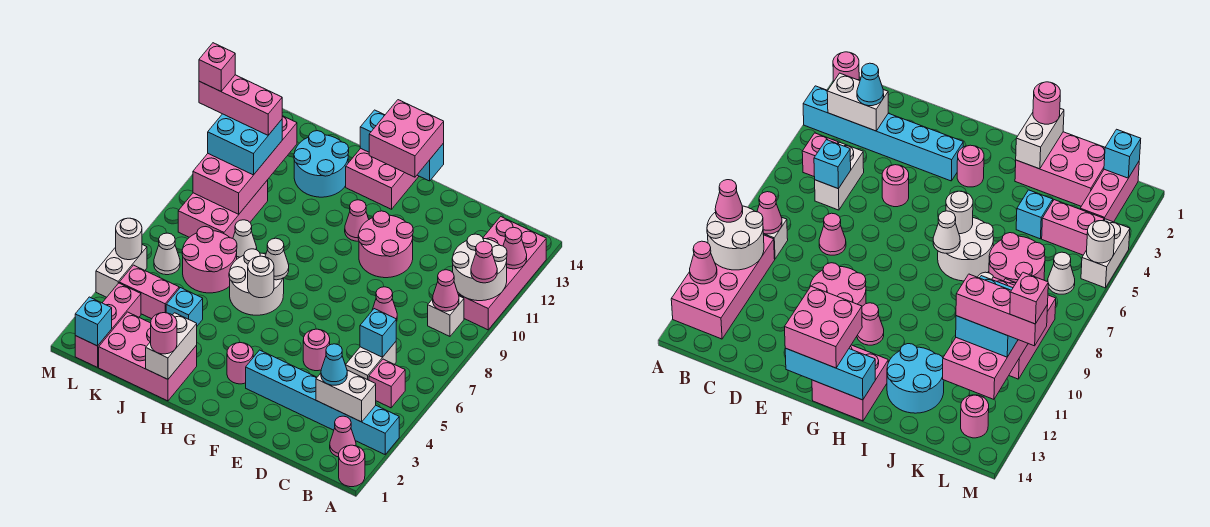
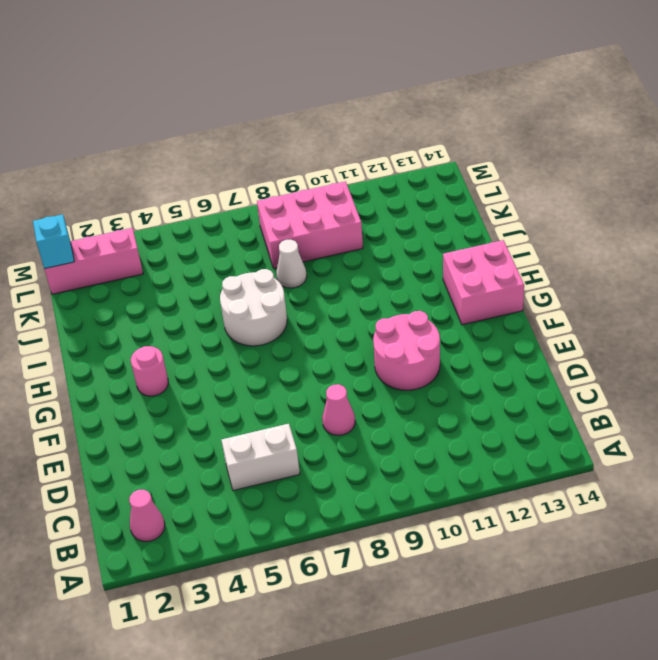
none -> pink 1x1 round brick [339,445,365,487]
none -> cyan 1x6 brick [246,350,399,454]
none -> pink 2x4 brick [458,217,546,330]
none -> pink 1x1 brick [369,359,405,408]

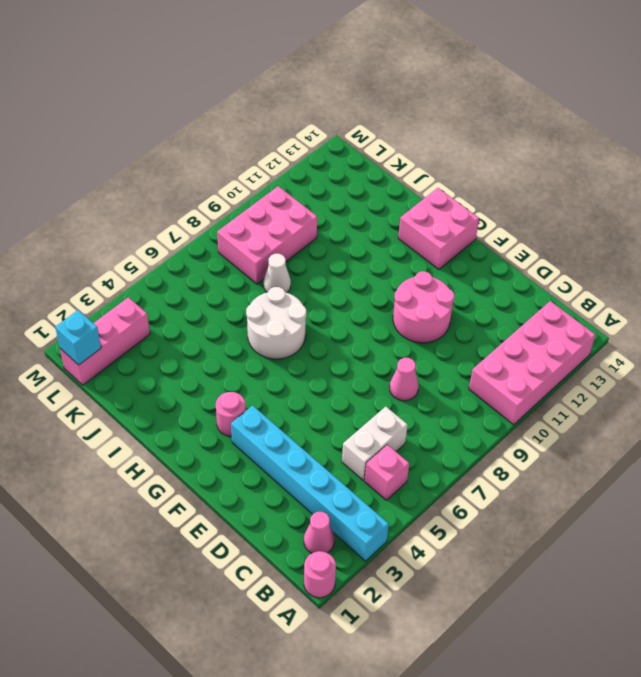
none -> white 1x1 brick [428,296,464,336]
none -> pink 1x1 round brick [303,329,330,371]
none -> pink 1x1 cone [345,200,369,241]
none -> pink 2x3 brick [99,312,197,401]

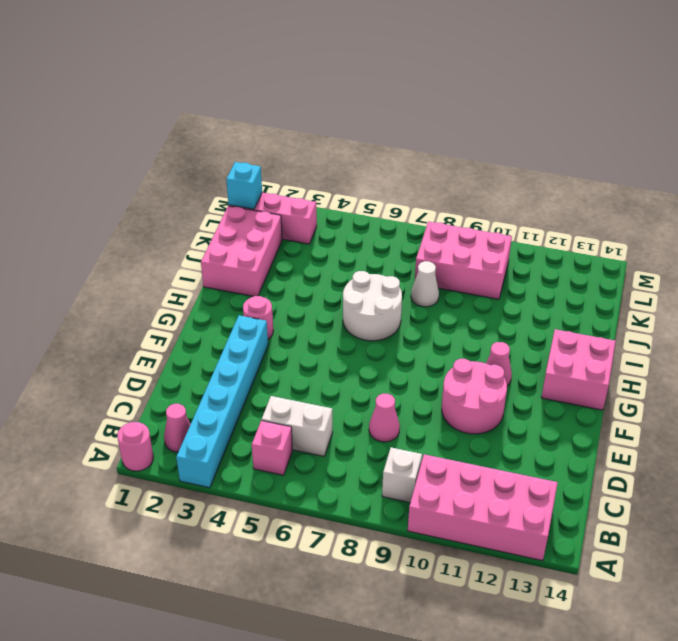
none -> pink 1x1 round brick [303,329,330,371]
none -> cyan 2x2 round brick [294,131,349,197]
none -> cyan 1x1 brick [166,288,203,326]
none -> pink 2x2 round brick [182,227,237,293]

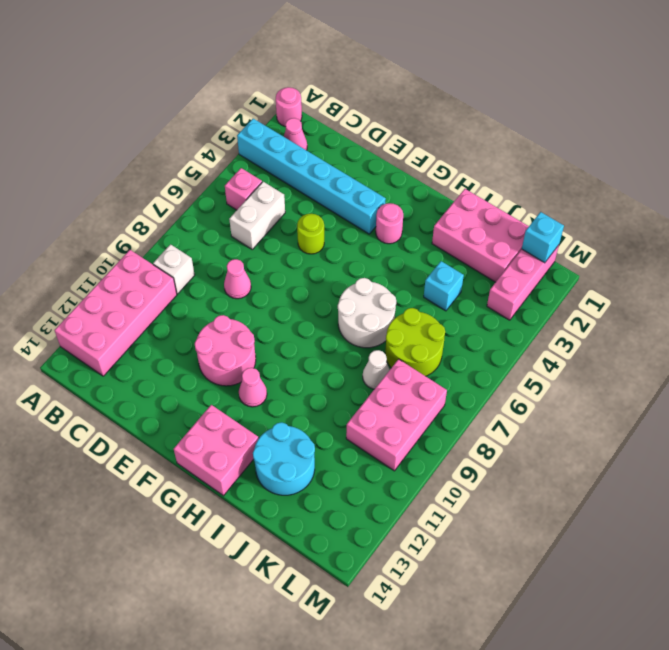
lime 1x1 round brick [297,214,324,254] -> pink 1x1 round brick [303,329,330,371]
lime 2x2 round brick [385,308,445,376] -> pink 2x2 round brick [182,227,237,293]
none -> pink 1x2 brick [119,265,179,319]
none -> white 1x1 cone [154,233,180,275]
none -> pink 1x1 round brick [961,395,989,438]
none -> white 1x2 brick [96,245,147,297]

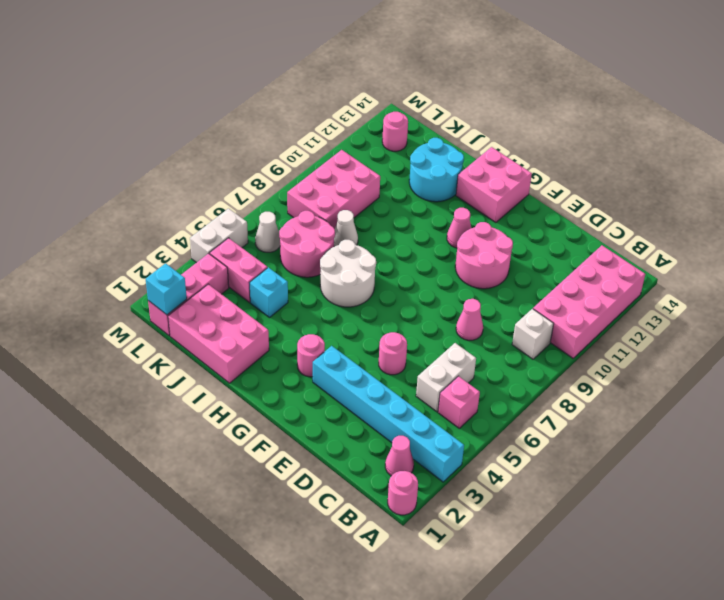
none -> white 2x2 round brick [452,234,507,301]
none -> pink 1x1 cone [503,227,527,269]
none -> white 1x2 brick [316,370,376,422]
none -> pink 1x1 cone [433,270,459,311]

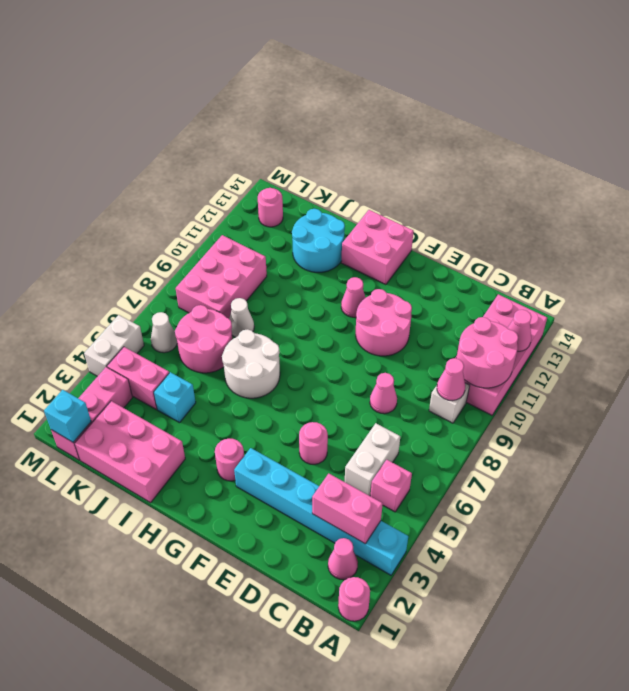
pink 2x2 round brick [456,317,518,388] -> white 2x2 round brick [452,234,507,301]
pink 1x2 brick [312,474,383,544] -> white 1x2 brick [316,370,376,422]
none -> cyan 1x1 brick [360,309,396,357]
none -> cyan 1x3 brick [360,110,444,181]
none -> white 1x1 round brick [248,256,274,298]
none -> white 1x1 cone [265,238,289,280]

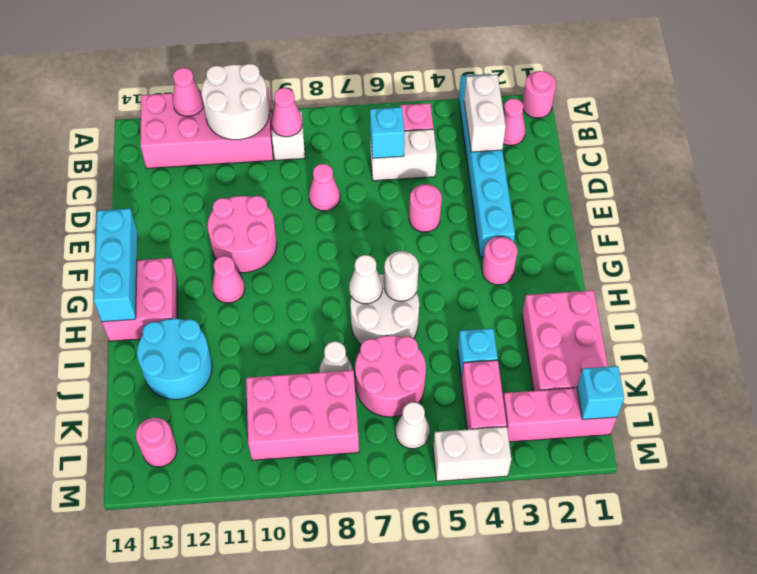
none -> white 1x2 brick [146,313,197,379]
none -> pink 2x4 brick [193,116,297,214]
none -> white 1x1 round brick [116,218,142,260]
none -> pink 1x1 cone [471,241,497,283]

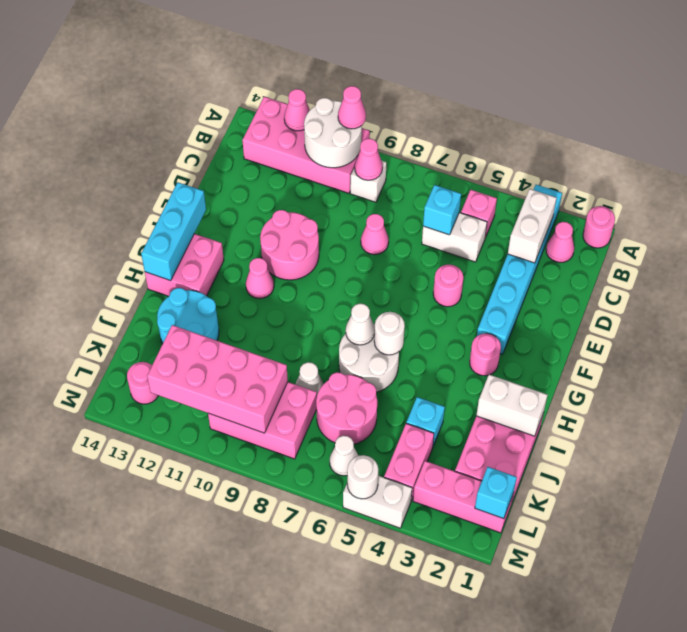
none -> cyan 1x1 cone [321,344,347,385]
none -> pink 2x2 brick [369,100,444,177]
none -> pink 1x1 round brick [151,313,177,354]
none -> cyan 2x2 brick [208,114,282,175]

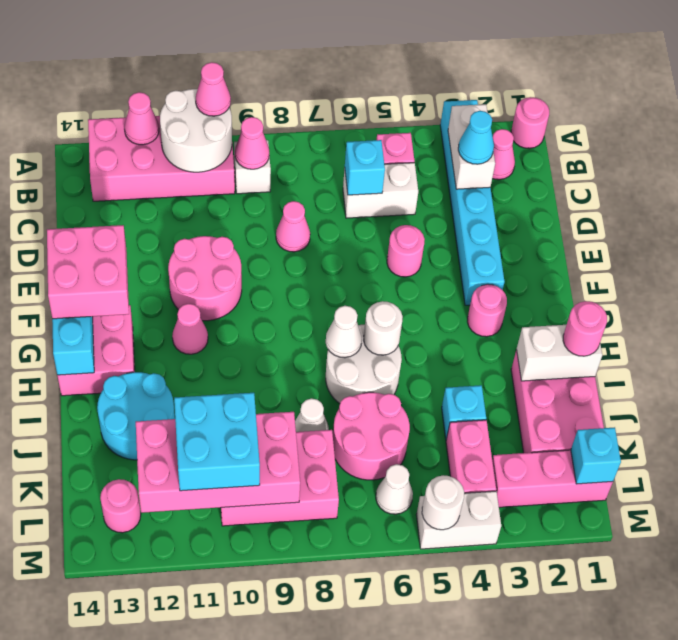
none -> pink 1x3 brick [199,75,282,135]
none -> pink 1x1 brick [199,43,235,91]

